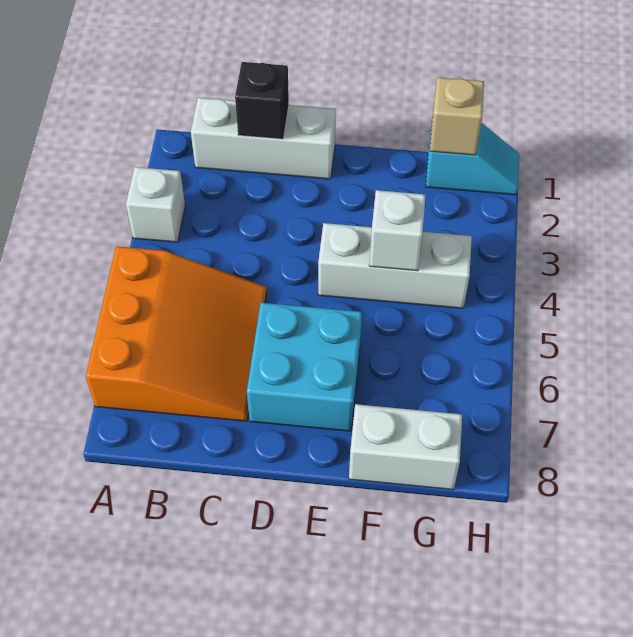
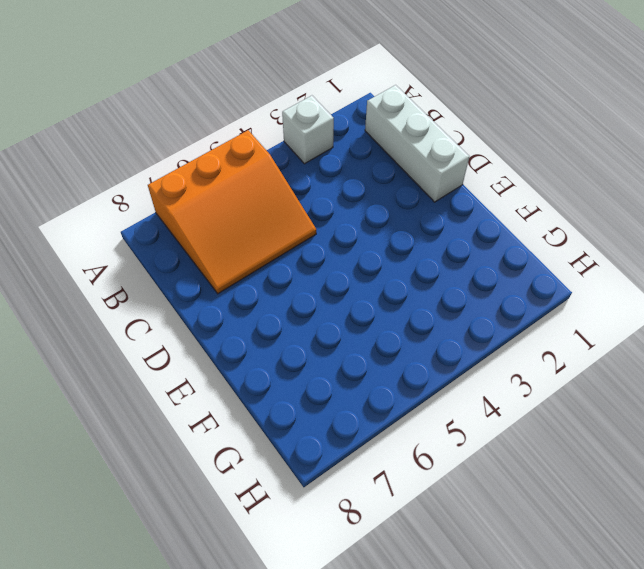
none -> cyan 2x2 brick [247,303,362,431]
none -> white 1x3 brick [318,223,472,308]

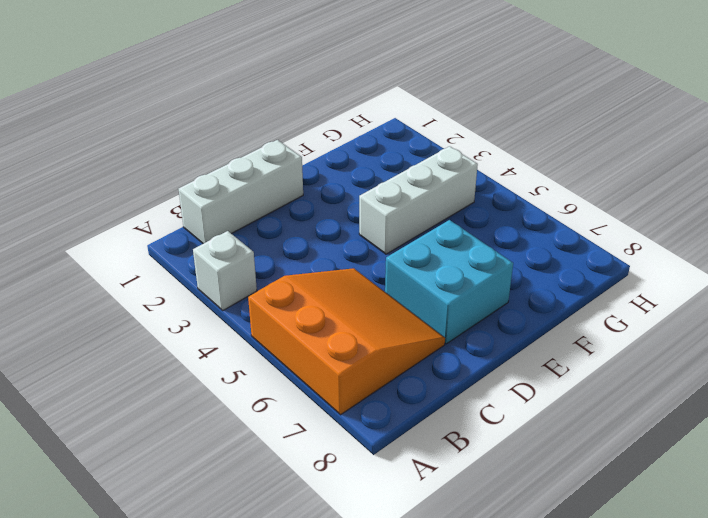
none -> white 1x2 brick [349,404,462,490]
none -> cyan 1x2 slope [426,123,519,195]

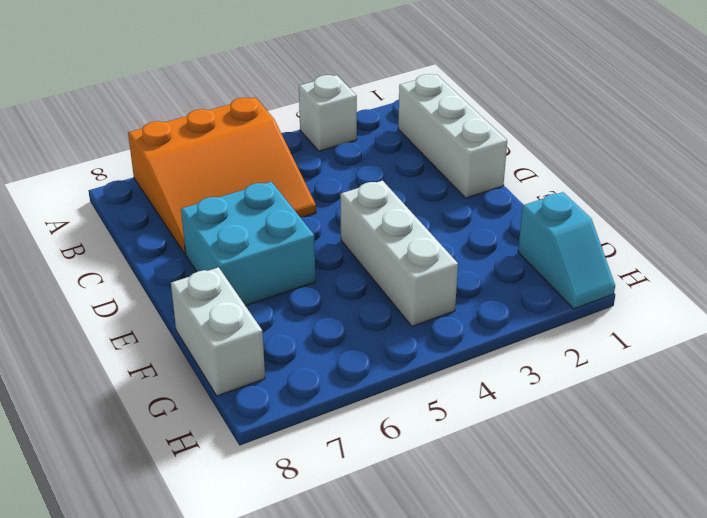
none -> black 1x1 brick [235,62,289,139]
none -> white 1x1 brick [369,190,426,271]

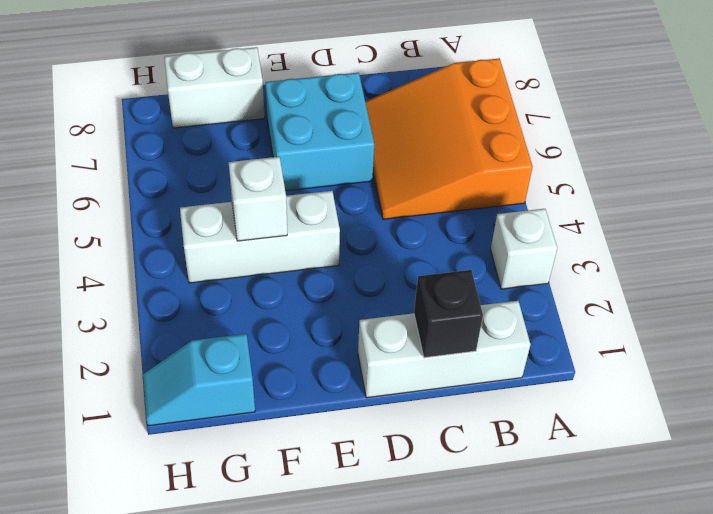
none -> tan 1x1 brick [430,77,484,155]

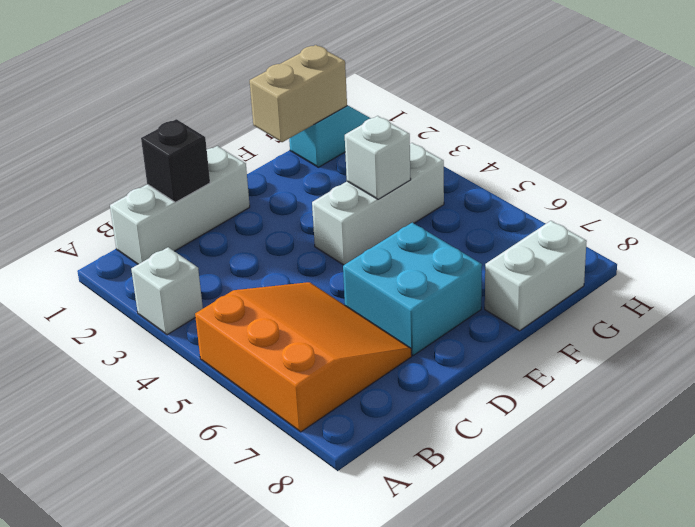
tan 1x2 brick [250,45,347,142] -> tan 1x1 brick [430,77,484,155]

